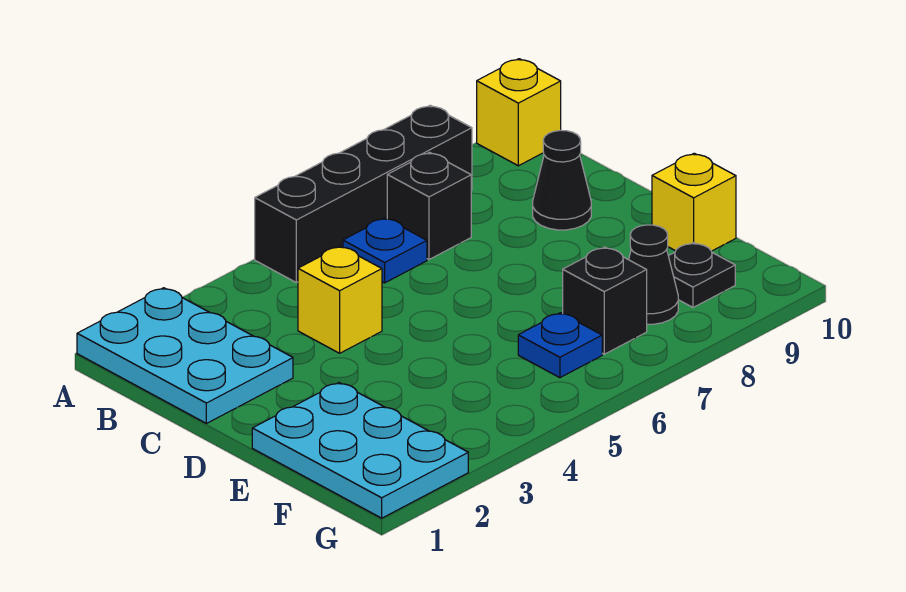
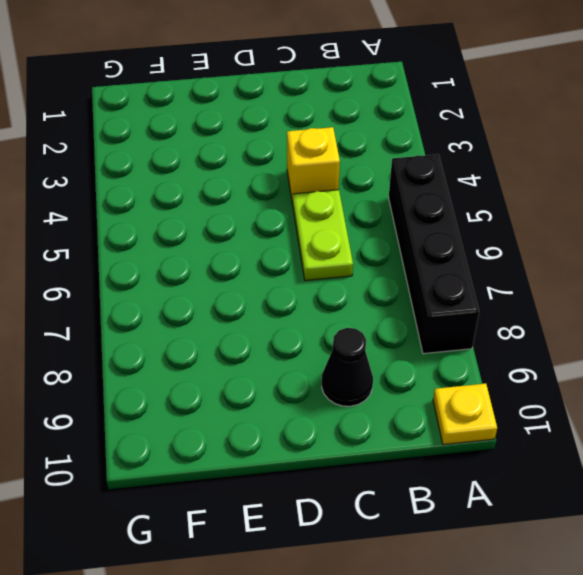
yellow 1x1 plate [433,384,497,445] -> yellow 1x1 brick [477,59,561,166]
lime 1x2 plate [293,190,353,281] -> none
none -> cyan 2x3 plate [77,288,293,423]
none -> blue 1x1 plate [343,218,427,283]
none -> black 1x1 brick [387,152,471,259]

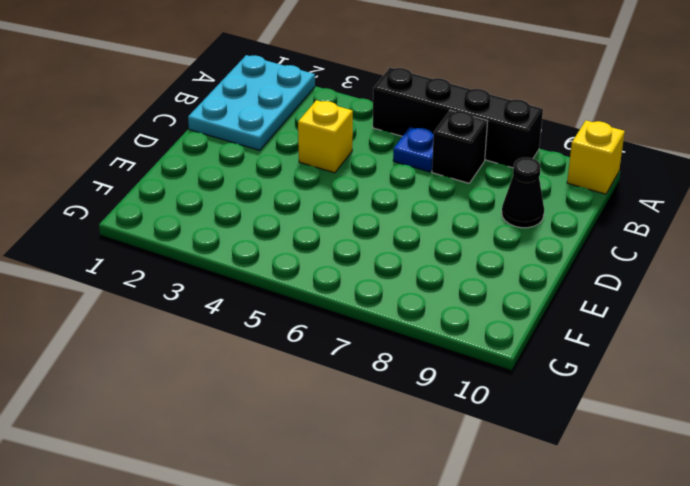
none -> cyan 2x3 plate [252,383,468,518]
none -> yellow 1x1 brick [652,153,736,251]
none -> blue 1x1 plate [518,313,602,378]

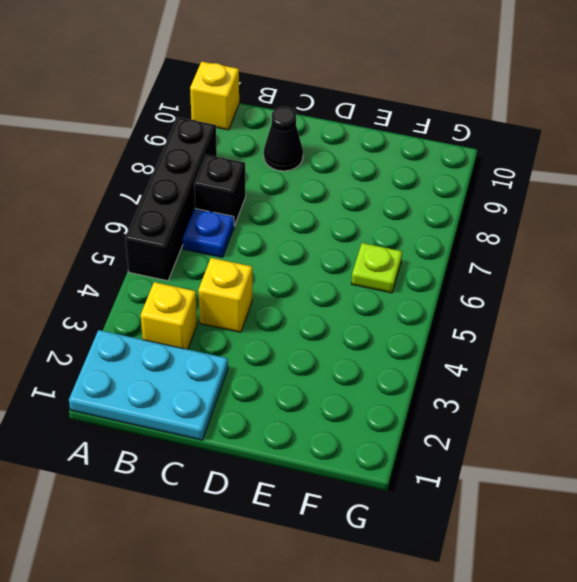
yellow 1x1 brick [141,282,197,349] -> yellow 1x1 brick moved to [652,153,736,251]
lime 1x1 plate [351,243,402,293] -> blue 1x1 plate [518,313,602,378]
none -> cyan 2x3 plate [252,383,468,518]
none -> black 1x1 brick [563,247,647,354]
none -> black 1x1 cone [629,225,678,324]

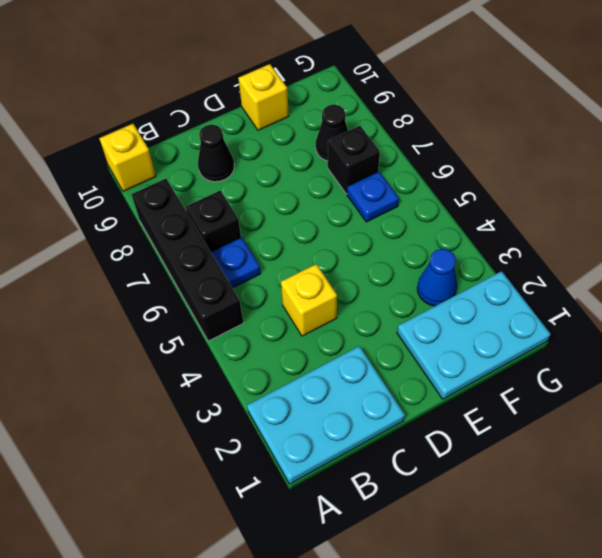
blue 1x1 cone [417,249,457,306] -> none
none -> black 1x1 plate [669,243,735,307]

